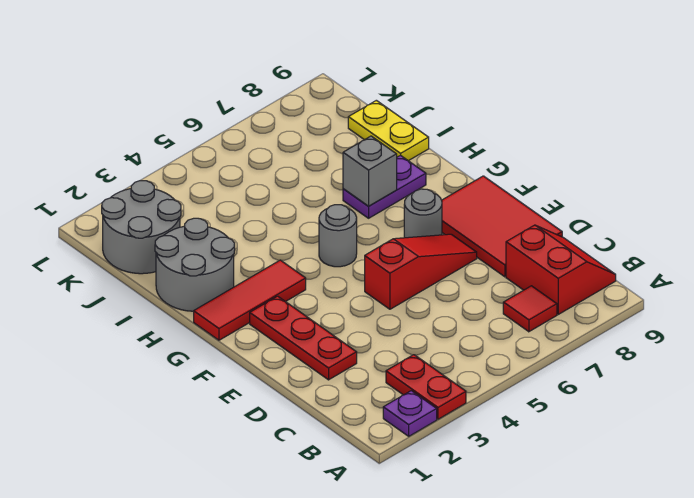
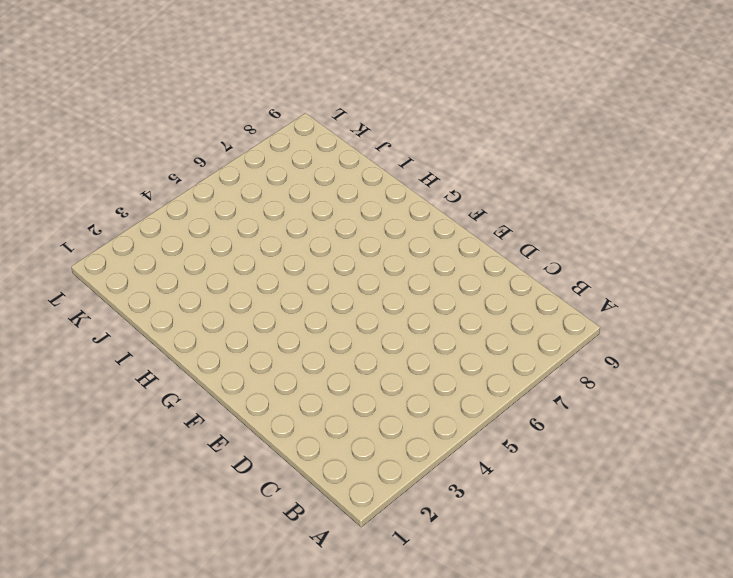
none -> purple 1x1 plate [383,391,437,436]
none -> red 1x2 plate [386,355,466,419]
none -> red 1x1 tile [503,286,557,332]

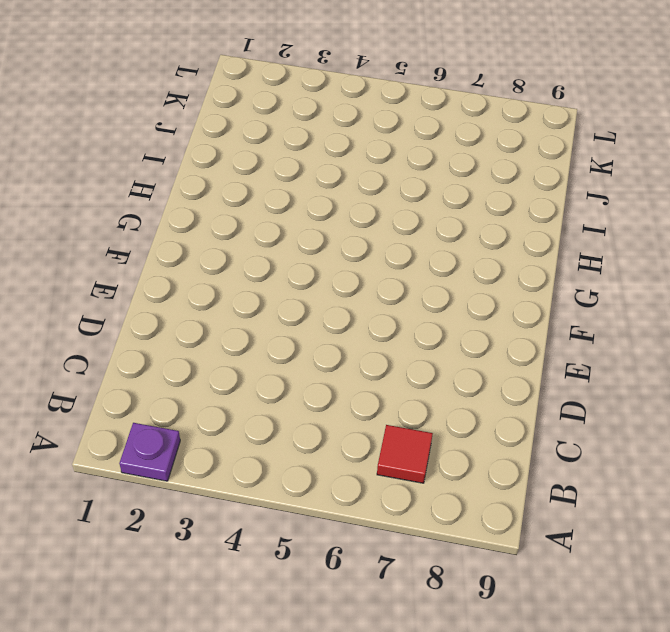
none -> red 1x2 plate [386,355,466,419]
none -> red 2x2 slope [506,225,616,314]
none -> red 1x3 plate [250,296,357,380]

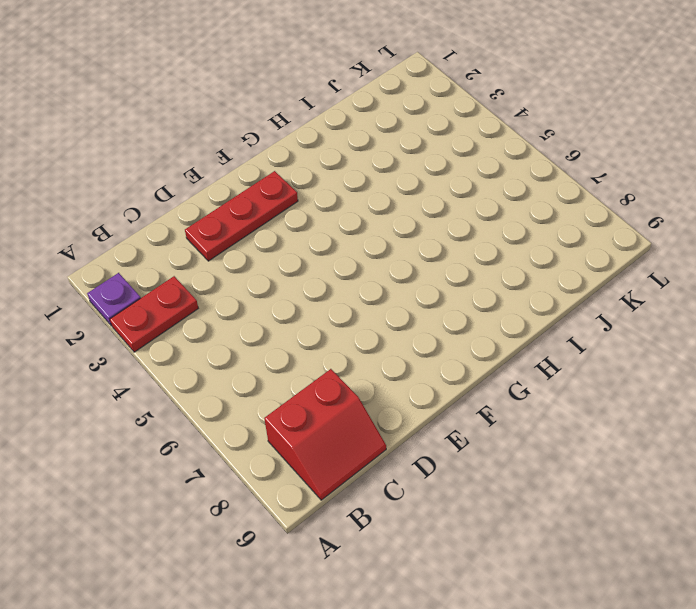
none -> red 1x1 tile [503,286,557,332]
none -> red 2x3 tile [442,176,562,277]
none -> red 1x3 slope [365,234,477,309]

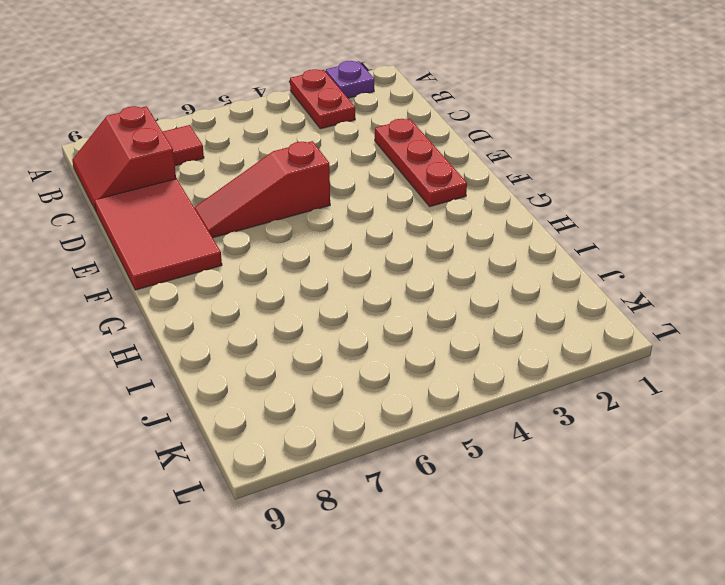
none -> grey 1x1 round brick [404,189,442,238]
none -> red 1x3 tile [194,260,306,340]
none -> grey 1x1 round brick [319,205,357,267]

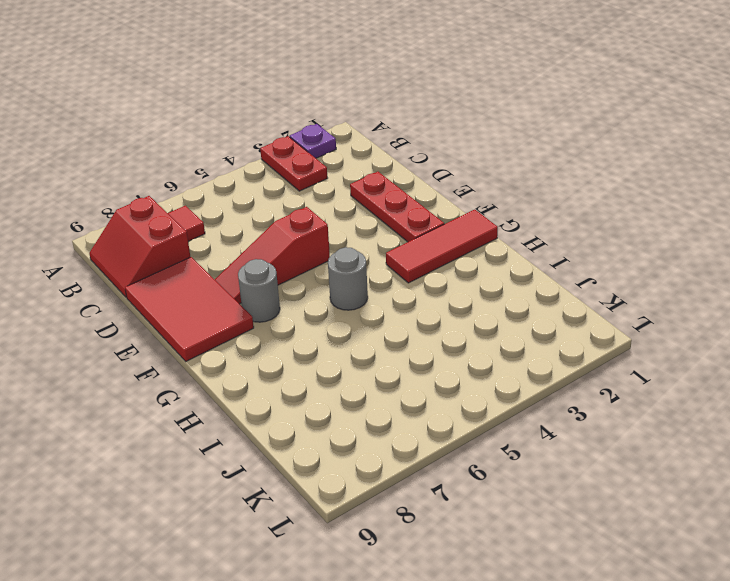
none -> grey 2x2 round brick [155,218,235,311]
none -> purple 1x2 plate [343,155,426,218]
none -> yellow 1x2 plate [348,100,429,161]

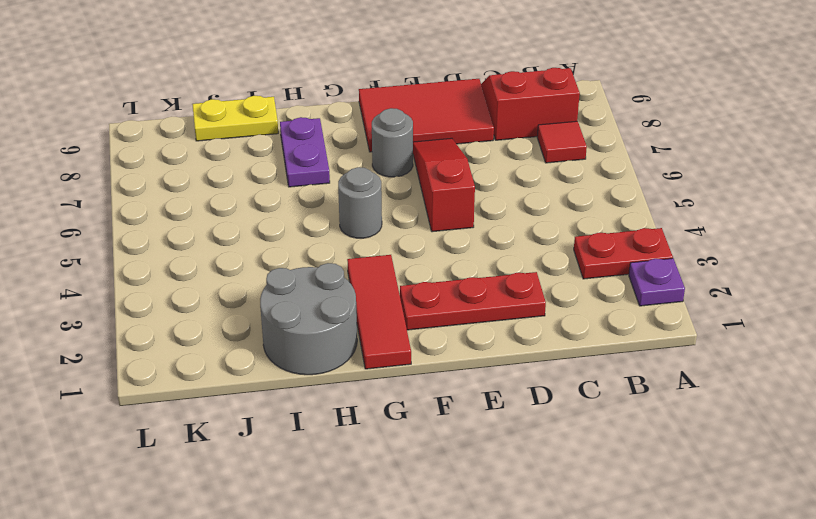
none -> grey 2x2 round brick [102,181,181,274]
none -> grey 1x1 brick [343,136,397,206]

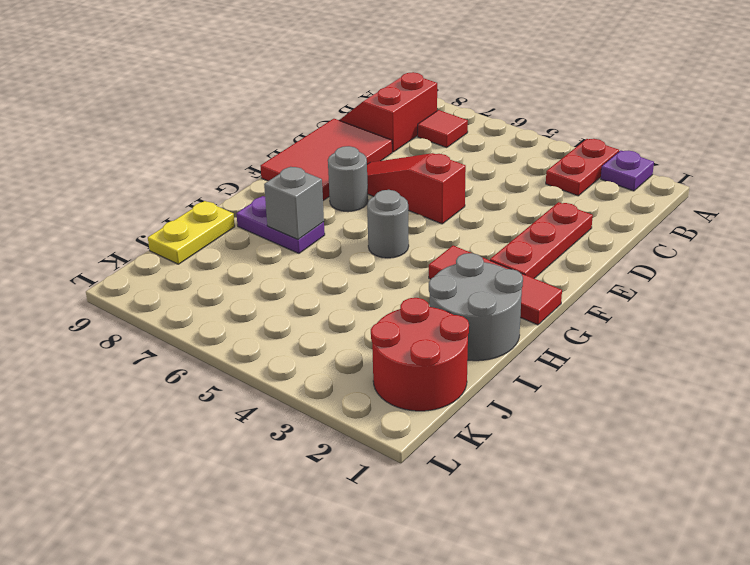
red 2x2 round brick [371,298,469,411] -> grey 2x2 round brick [102,181,181,274]

